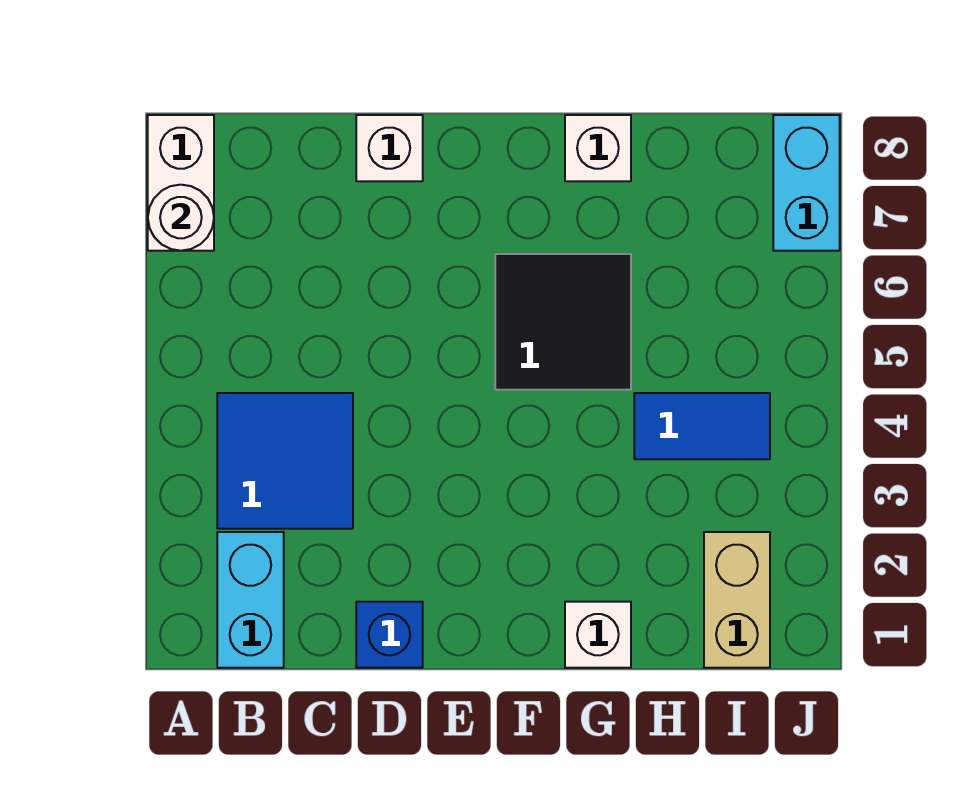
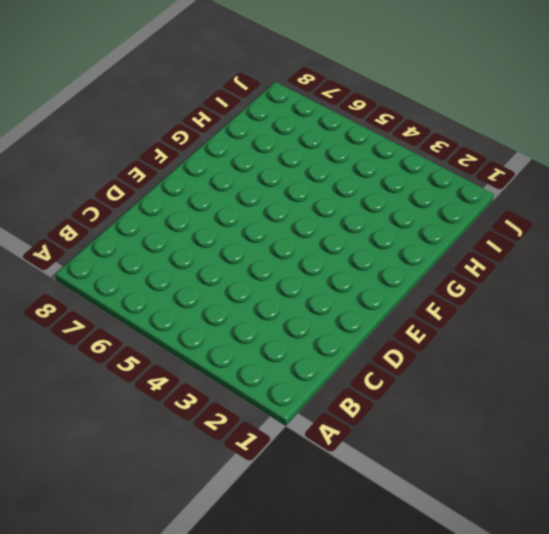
none -> white 1x2 brick [148,115,214,251]
none -> cyan 1x2 brick [217,532,284,668]
none -> blue 2x2 tile [217,393,353,529]

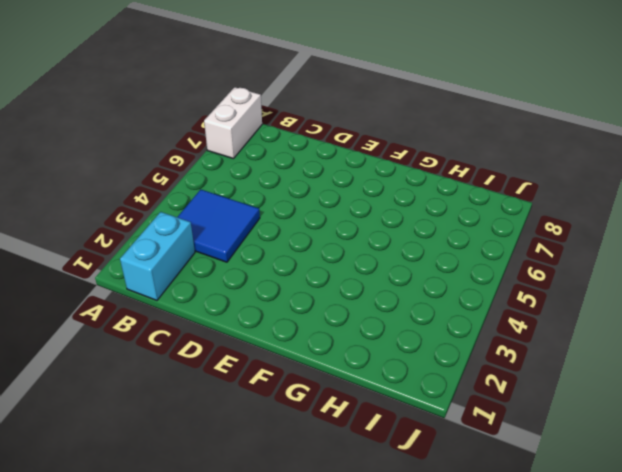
none -> blue 1x1 brick [356,602,423,668]
none -> white 1x1 brick [356,115,423,181]
none -> black 2x2 tile [495,254,631,390]

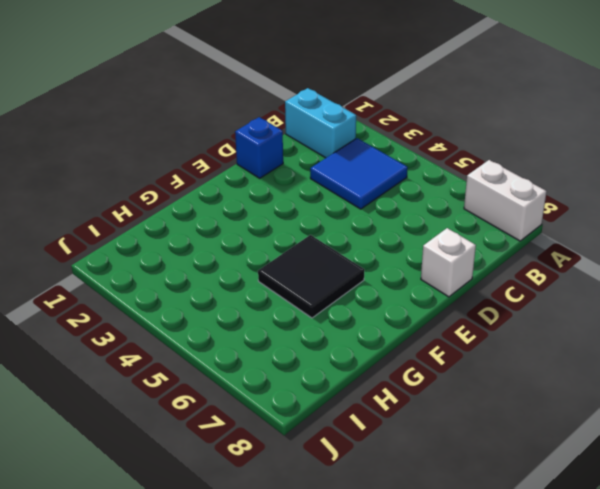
none -> white 1x1 brick [565,602,631,668]
none -> white 1x1 brick [565,115,631,181]
none -> blue 1x2 tile [634,393,770,459]

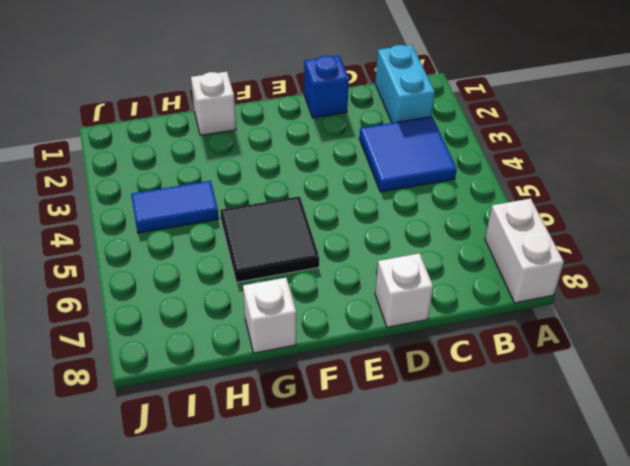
none -> tan 1x2 brick [704,532,770,668]
none -> cyan 1x2 brick [773,115,840,251]
none -> white 1x1 round brick [148,185,214,251]

